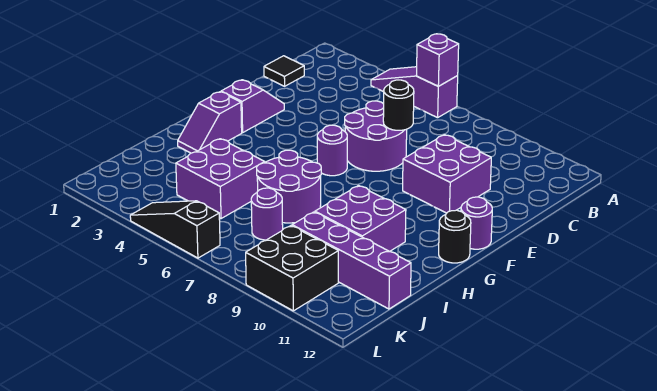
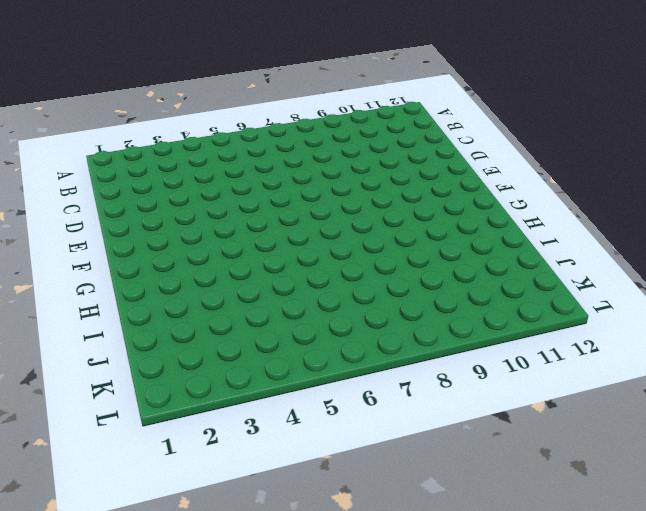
none -> purple 1x3 slope [371,67,458,118]
none -> black 1x1 tile [264,56,304,86]
none -> purple 2x2 round brick [345,101,407,171]

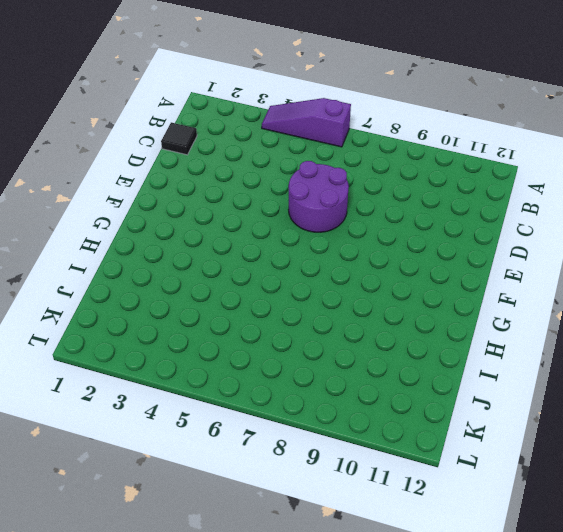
none -> purple 2x2 brick [403,135,491,213]
none -> purple 1x2 slope [221,80,284,133]
none -> purple 1x1 round brick [317,125,347,176]

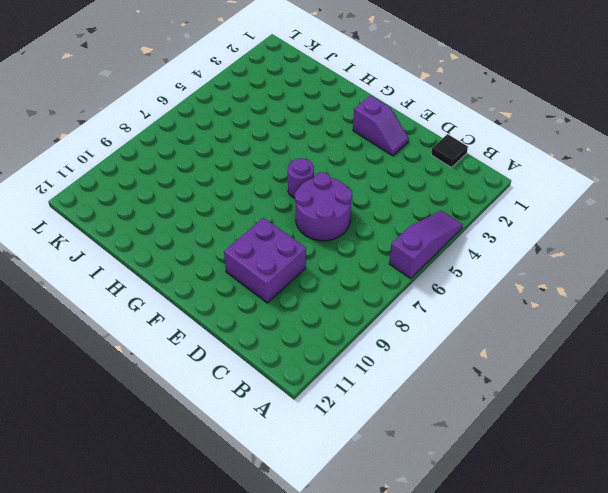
none -> purple 1x1 round brick [461,197,492,249]
none -> purple 1x2 slope [178,92,242,153]
none -> black 1x1 round brick [439,210,471,263]

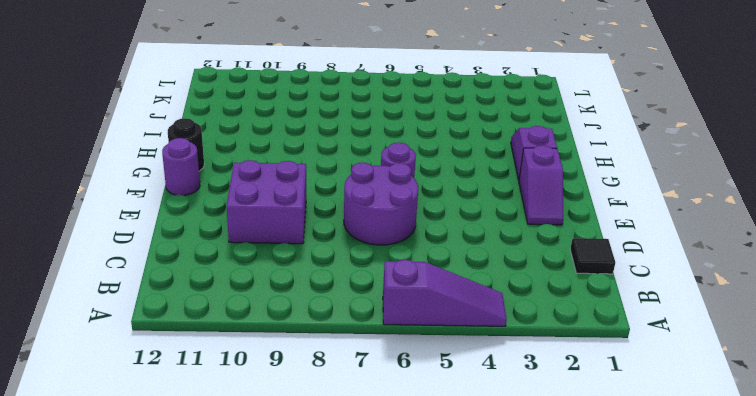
none -> purple 2x2 round brick [257,150,321,223]
none -> purple 2x2 brick [315,186,406,251]
none -> purple 2x2 brick [176,139,265,219]

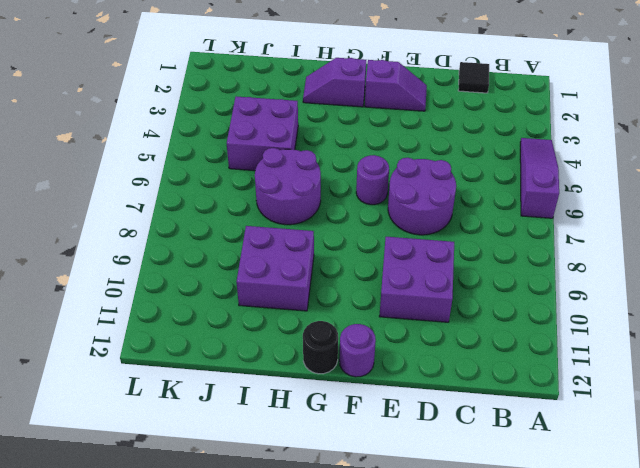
none -> purple 1x1 round brick [251,188,283,240]
none -> purple 1x4 brick [292,212,411,309]
none -> black 2x2 brick [246,226,338,311]

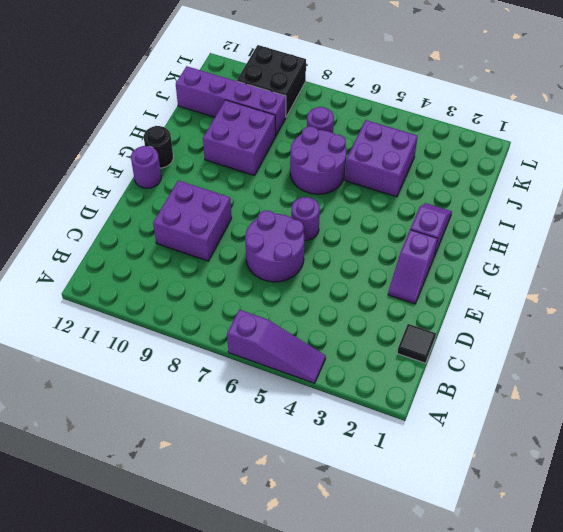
none -> black 1x3 slope [130,201,220,258]
none -> purple 1x1 brick [416,34,459,86]
none -> black 1x1 round brick [383,80,414,130]

